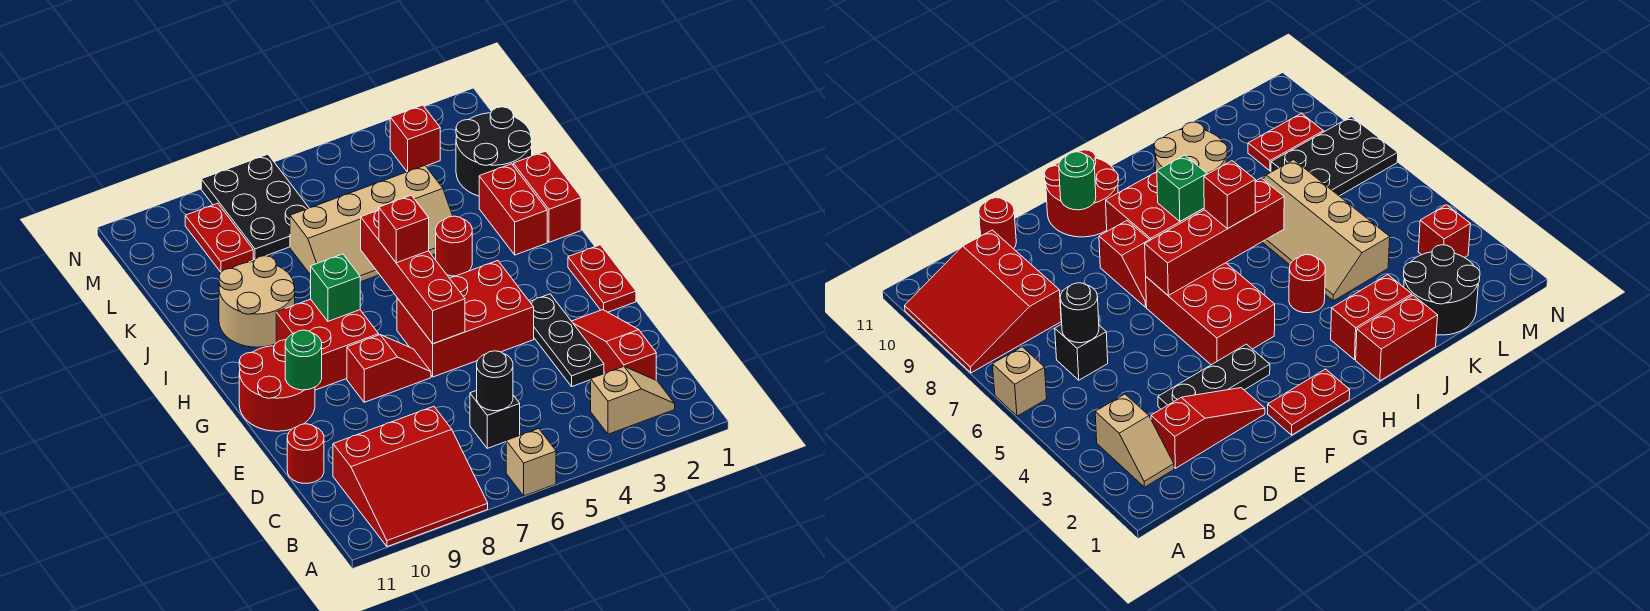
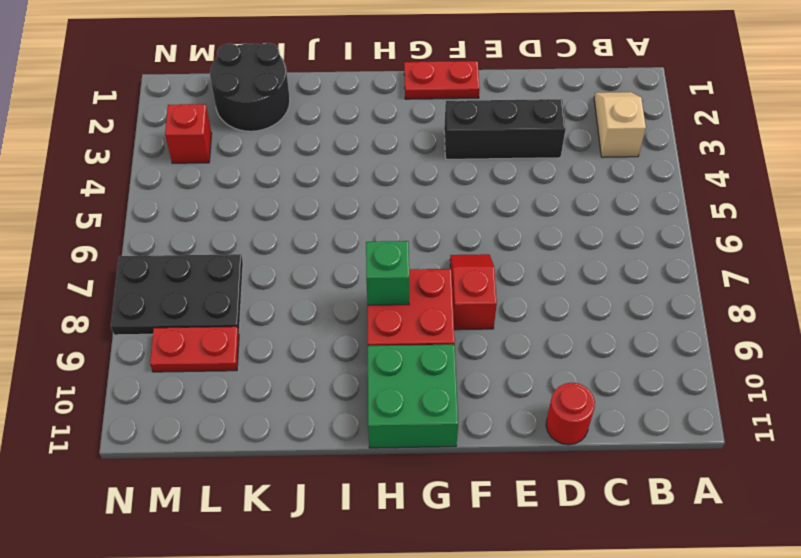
black 1x3 brick [444,99,566,159] -> black 1x3 plate [530,294,604,386]
green 2x2 brick [368,344,458,448] -> red 2x2 round brick [239,340,315,431]
none -> tan 1x1 brick [506,429,556,496]
none -> red 3x3 slope [333,406,488,547]
none -> red 1x3 slope [572,310,656,380]

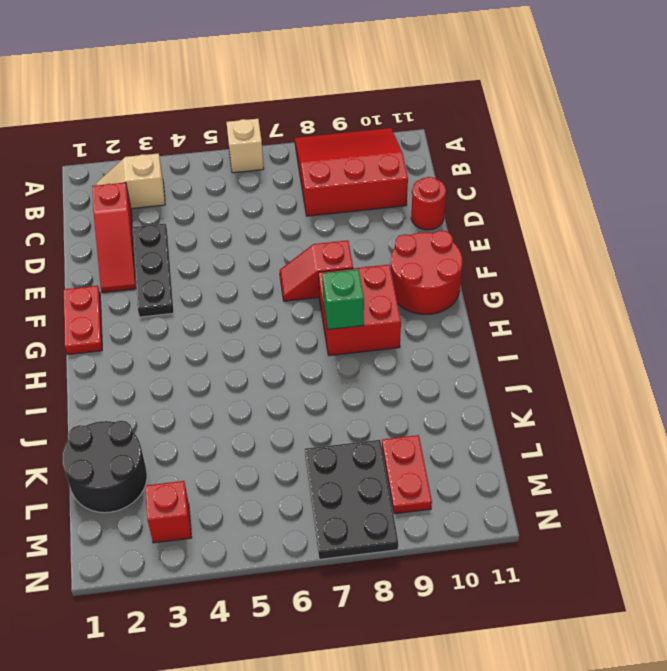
none -> black 1x1 brick [470,390,520,448]
none -> red 2x3 brick [397,261,534,377]
none -> red 1x2 brick [513,151,581,242]

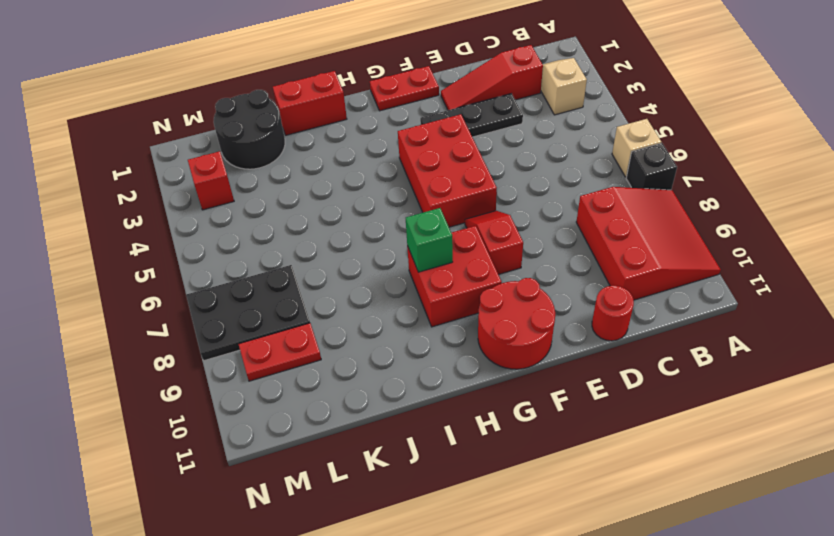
black 1x1 brick [626,143,677,190] -> black 1x1 brick moved to [470,390,520,448]
none -> red 1x2 brick [479,164,547,255]
none -> red 1x1 round brick [436,216,472,276]
none -> tan 2x2 round brick [219,256,295,347]

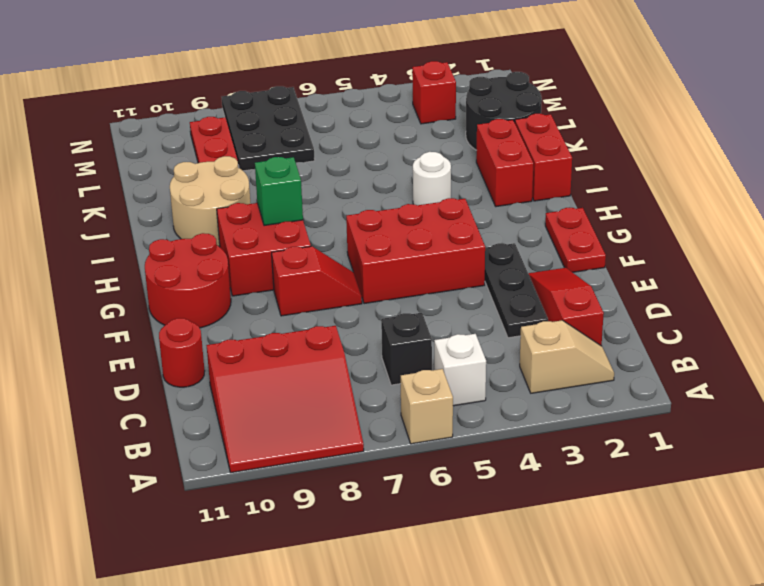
white 1x1 brick [434,334,486,406] -> none
white 1x1 round brick [413,152,451,205] -> red 1x1 round brick [436,216,472,276]
none -> tan 2x4 slope [290,165,453,282]
none -> black 1x1 round brick [477,351,513,411]
none -> red 1x4 brick [361,210,465,344]

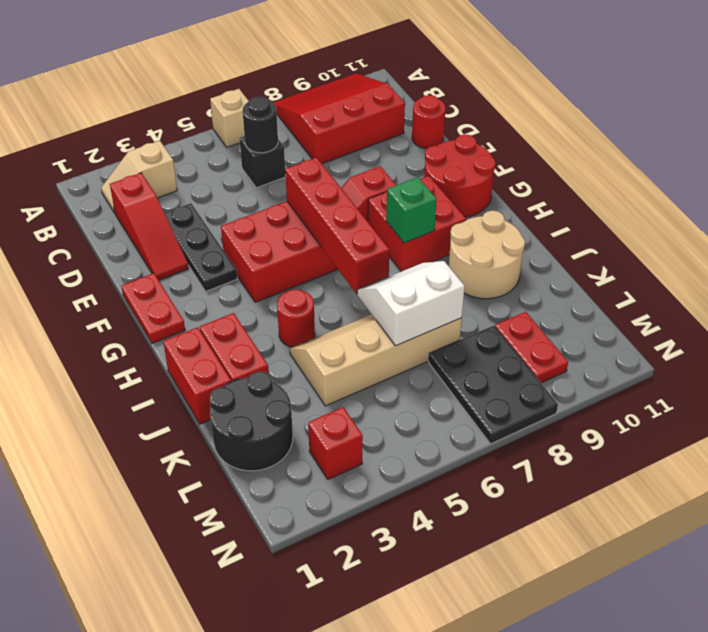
white 2x2 slope [357,261,465,346] -> none
none -> green 1x1 round brick [285,330,322,390]
none -> red 1x1 brick [379,195,429,263]

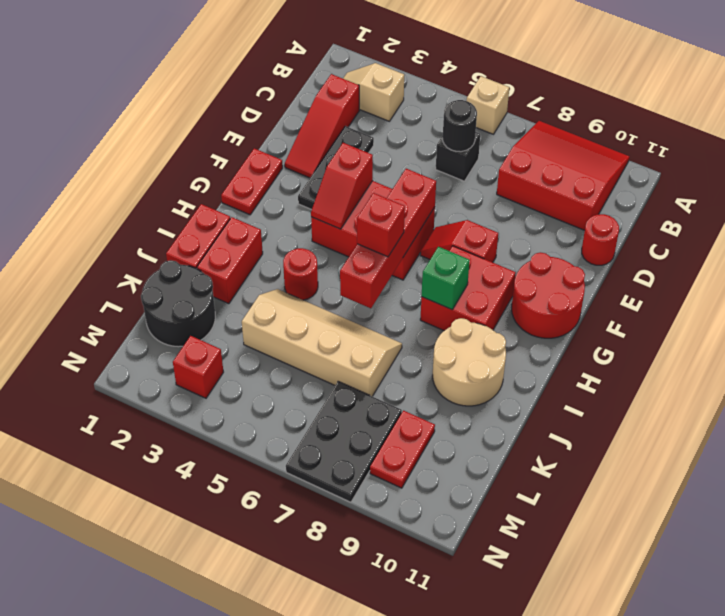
red 1x2 slope [311,143,373,229] -> none
none -> green 1x1 round brick [285,330,322,390]

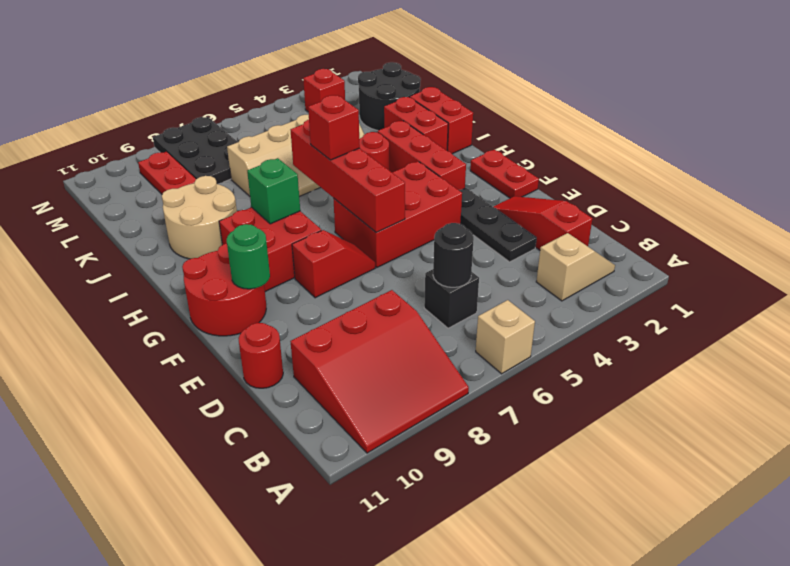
red 1x3 brick [378,121,466,190] -> none

